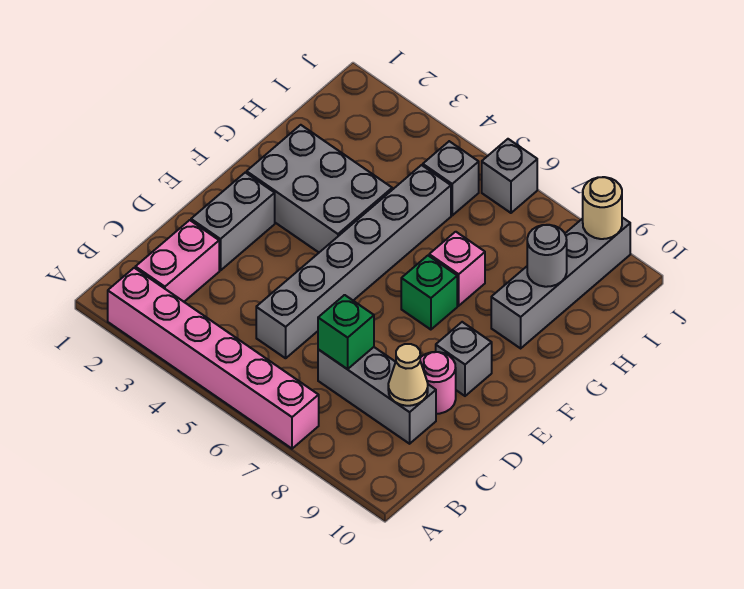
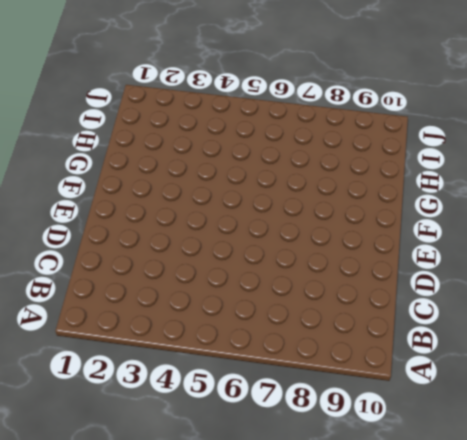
none -> pink 1x6 brick [108,268,319,449]
none -> pink 1x2 brick [135,220,219,302]
none -> grey 1x6 brick [256,165,451,358]

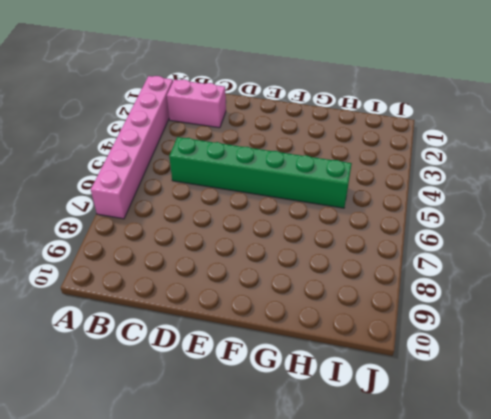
green 1x6 brick [169,137,352,208] -> grey 1x6 brick [256,165,451,358]
none -> grey 1x3 brick [318,347,436,444]
none -> grey 1x2 brick [191,173,275,271]
none -> pink 1x1 round brick [420,352,456,414]

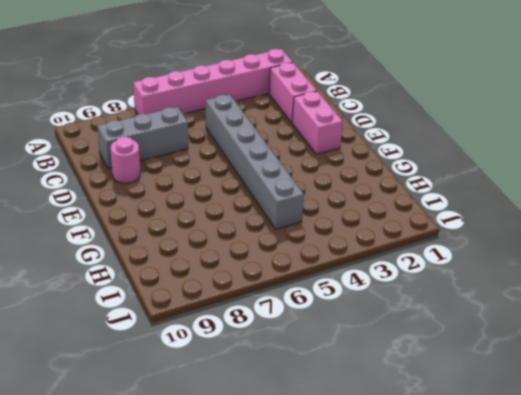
pink 1x2 brick [292,91,343,154] -> grey 1x2 brick [191,173,275,271]
none -> grey 1x1 brick [436,322,492,396]
none -> grey 2x3 brick [247,125,392,252]
none -> green 1x1 brick [401,256,457,330]

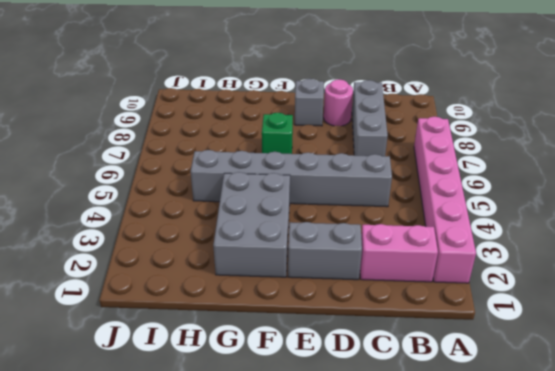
none -> pink 1x1 brick [429,232,485,306]
none -> grey 1x4 brick [491,218,630,348]
none -> grey 1x1 brick [423,141,479,215]

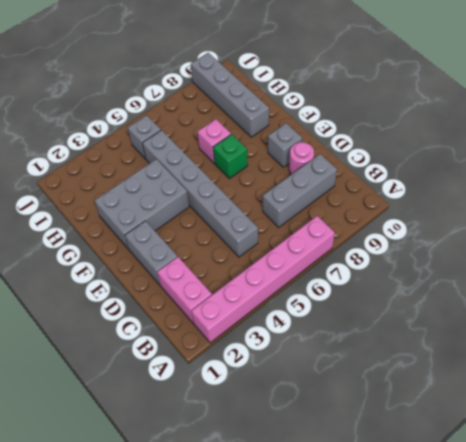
none -> grey 1x1 brick [482,139,537,213]
none -> green 1x1 brick [318,295,374,369]
none -> tan 1x1 cone [388,344,428,406]

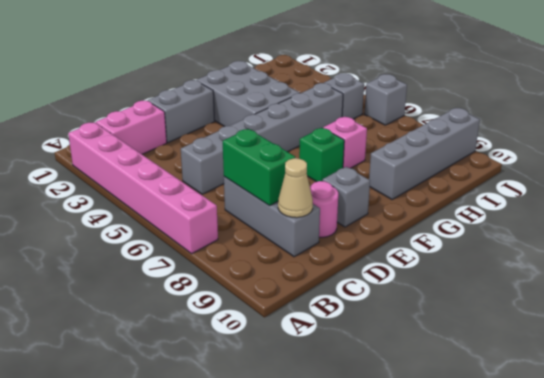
green 1x2 brick [223,129,295,206] -> green 1x1 brick [318,295,374,369]
none -> grey 1x1 round brick [527,225,567,287]
none -> tan 1x1 round brick [583,177,622,239]

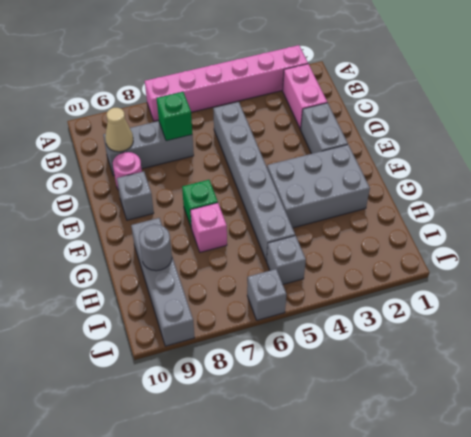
none -> tan 1x1 round brick [583,177,622,239]

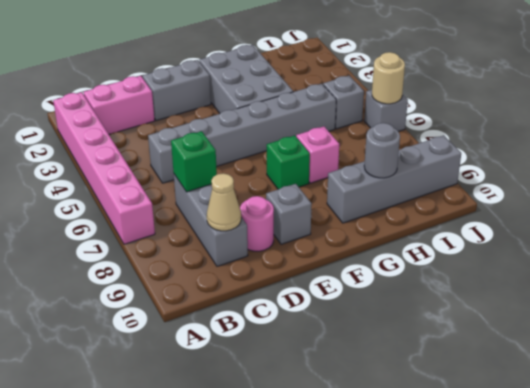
tan 1x1 round brick [372,52,405,104] -> tan 1x1 round brick moved to [583,177,622,239]

